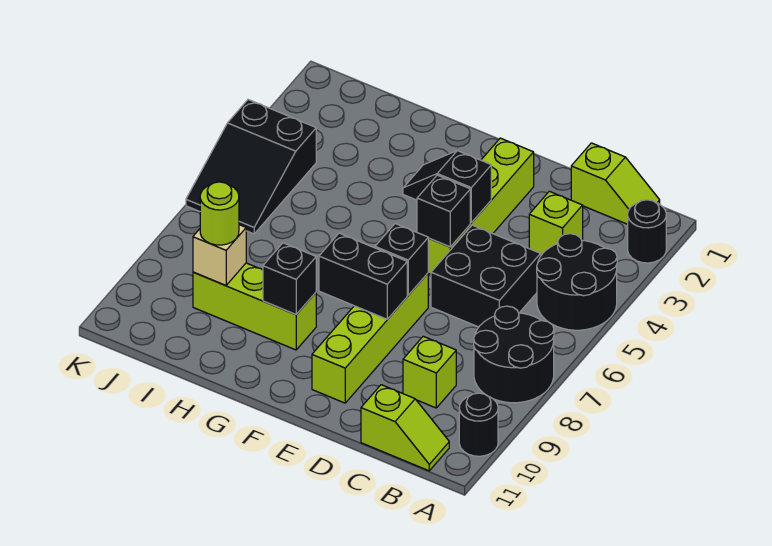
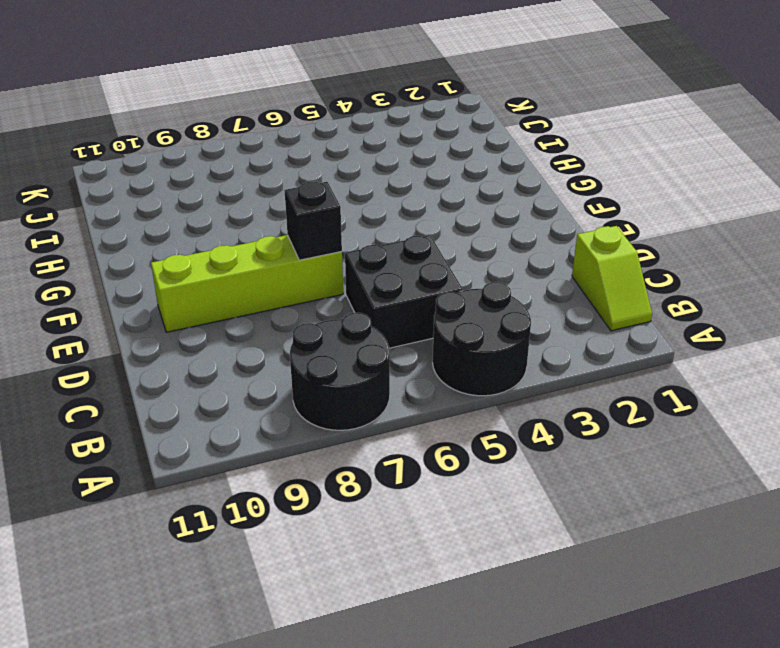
none -> black 1x1 round brick [628,200,666,263]
none -> black 1x1 round brick [459,393,498,456]
none -> lime 1x2 slope [361,385,449,471]

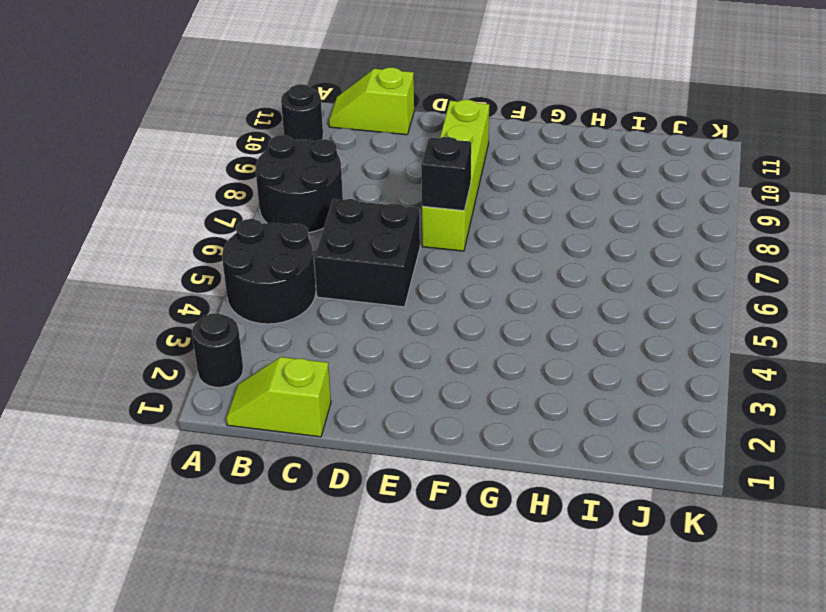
none -> lime 1x1 brick [529,191,583,254]
none -> lime 1x1 brick [403,336,456,408]
none -> lime 1x4 brick [428,138,534,274]

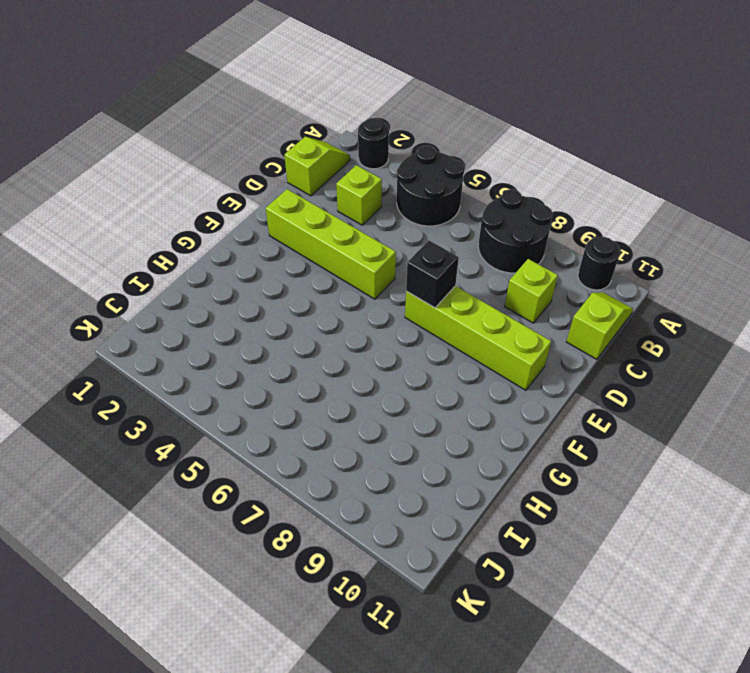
none -> black 2x2 brick [431,225,541,327]
none -> lime 1x3 brick [193,263,316,350]
none -> black 2x3 slope [186,100,316,234]

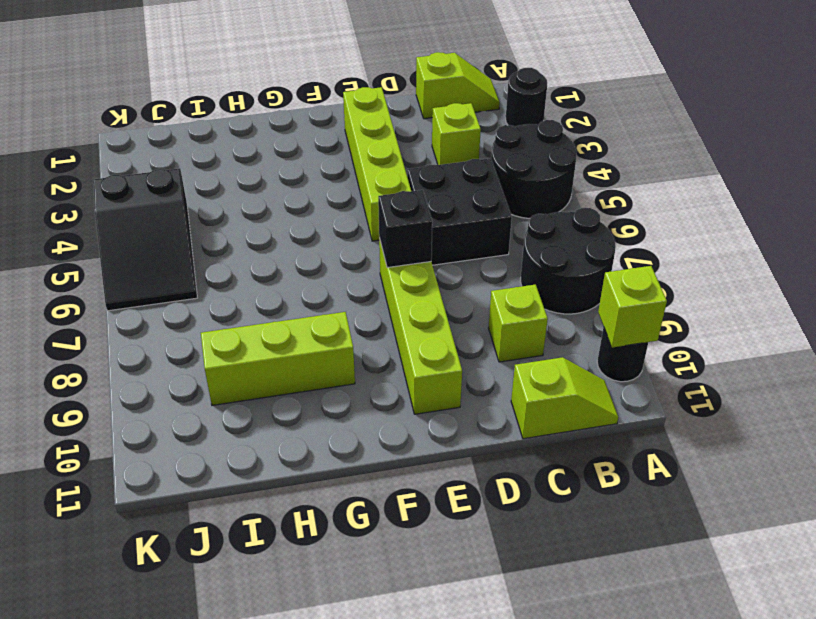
lime 1x1 brick [598,266,667,348] -> none
none -> black 1x2 slope [403,151,491,223]
none -> black 1x1 brick [417,175,470,247]
none -> black 1x2 brick [319,233,407,319]

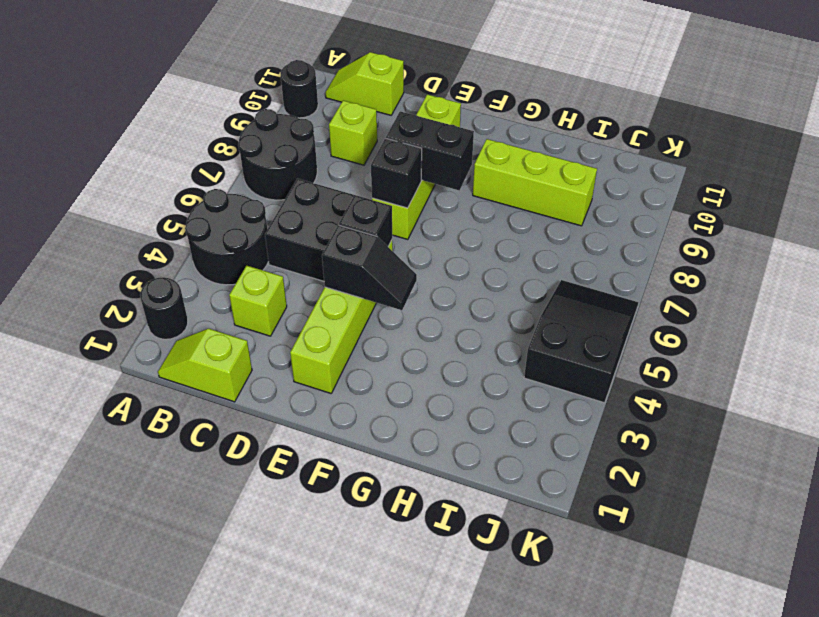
none -> black 1x1 brick [263,243,316,314]
none -> tan 1x1 brick [193,225,246,286]
none -> lime 1x1 round brick [200,182,239,245]

